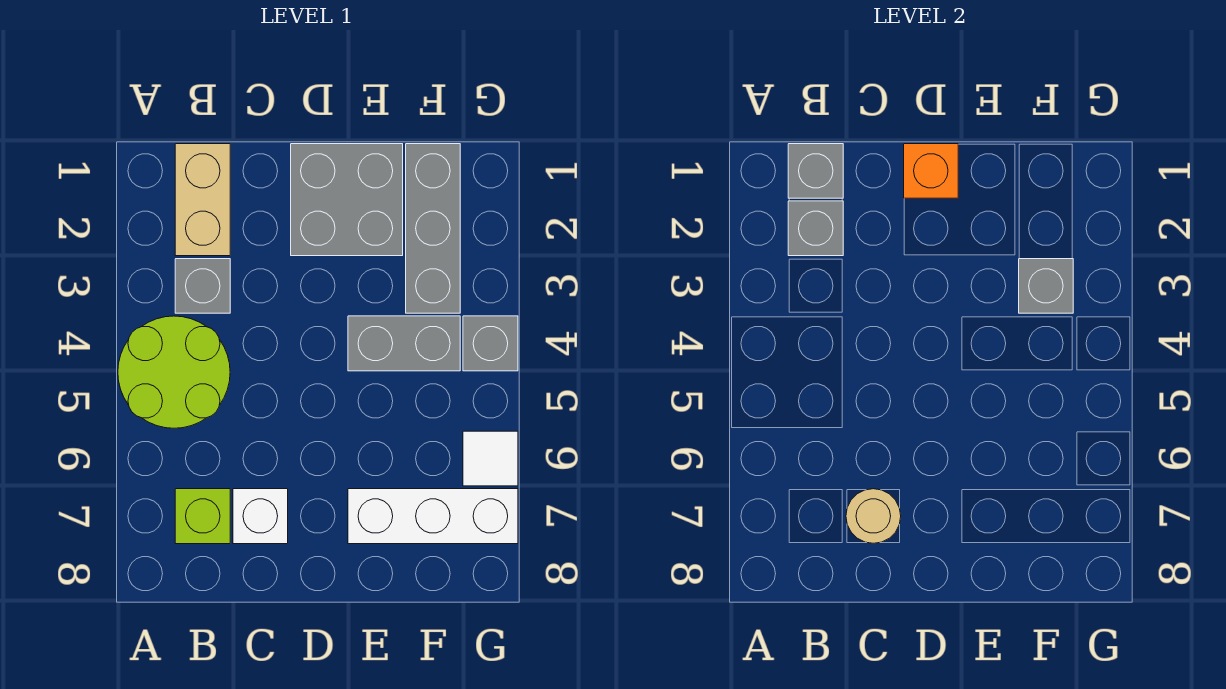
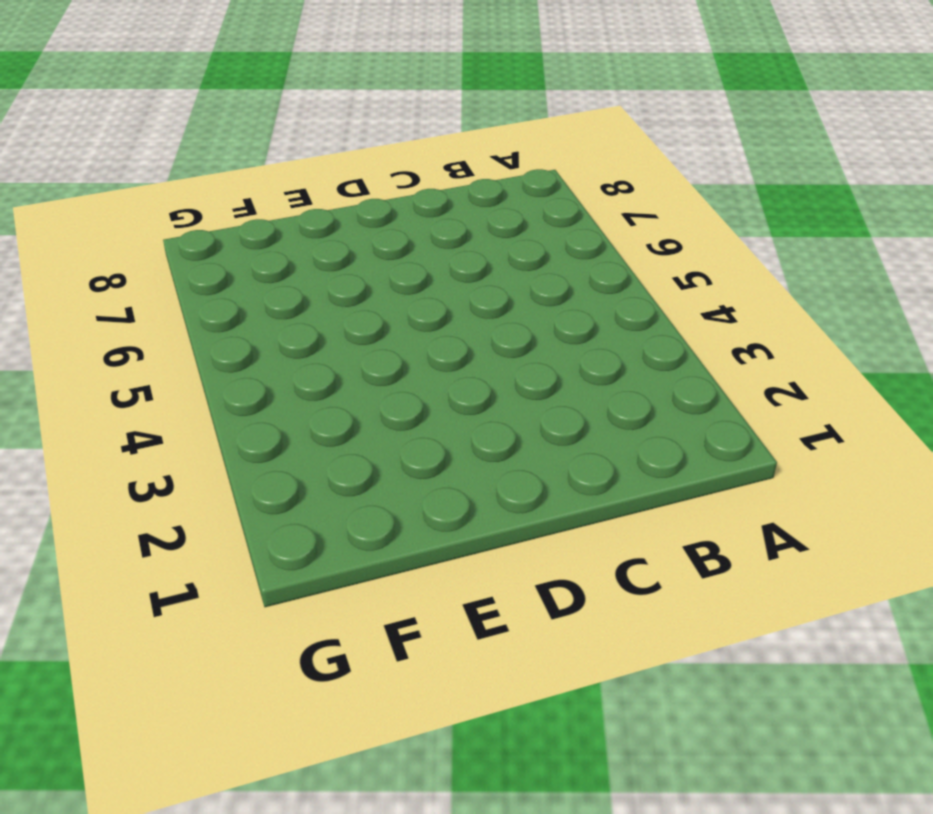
none -> lime 2x2 round brick [118,316,230,428]
none -> tan 1x2 brick [175,144,230,256]
none -> grey 1x1 brick [175,259,230,313]

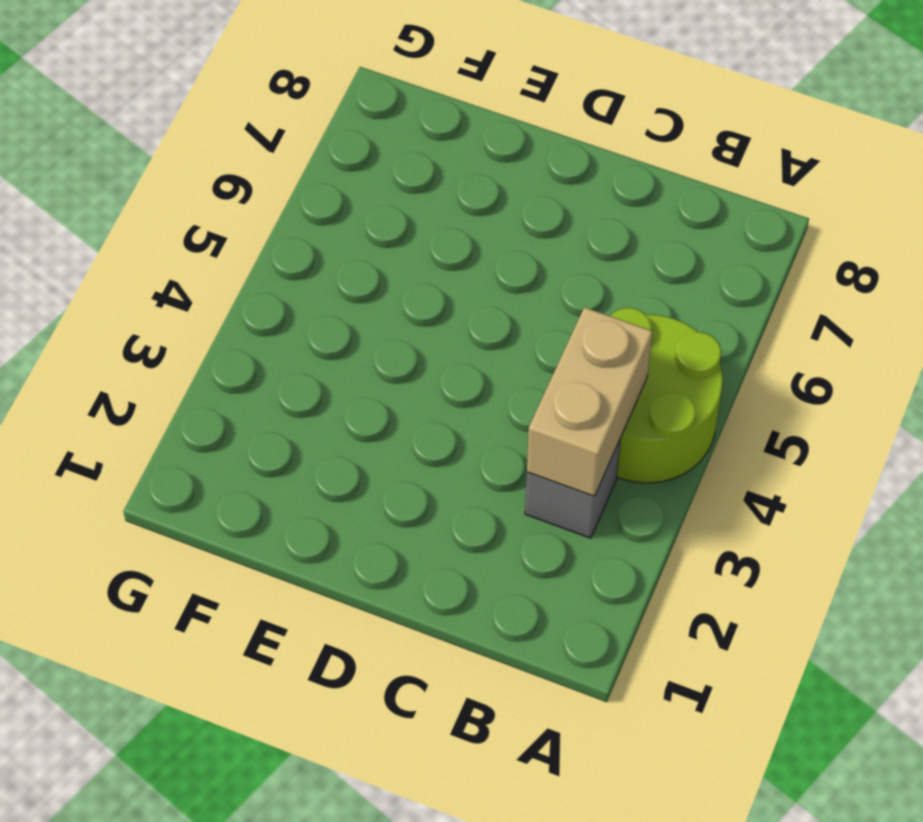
tan 1x2 brick [527,307,652,496] -> tan 1x2 brick moved to [175,144,230,256]
none -> lime 1x1 brick [175,489,230,544]
none -> white 1x1 brick [233,489,288,544]
none -> grey 2x2 brick [291,144,403,256]

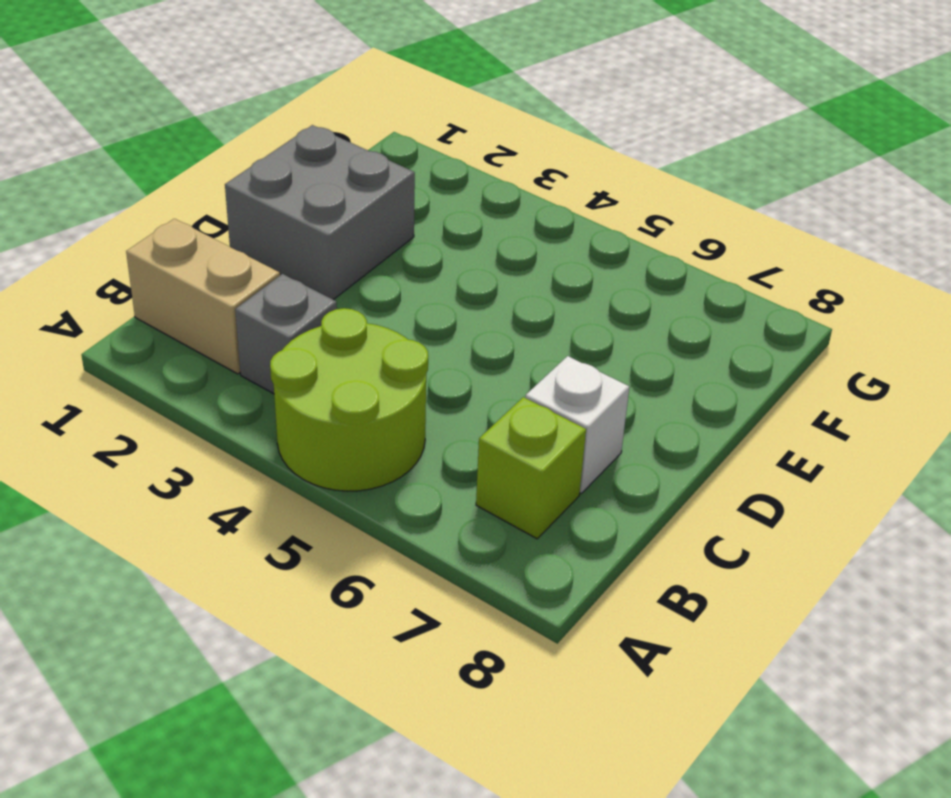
none -> grey 1x2 brick [348,316,460,371]
none -> white 1x3 brick [348,489,518,544]
none -> grey 1x3 brick [406,144,460,313]

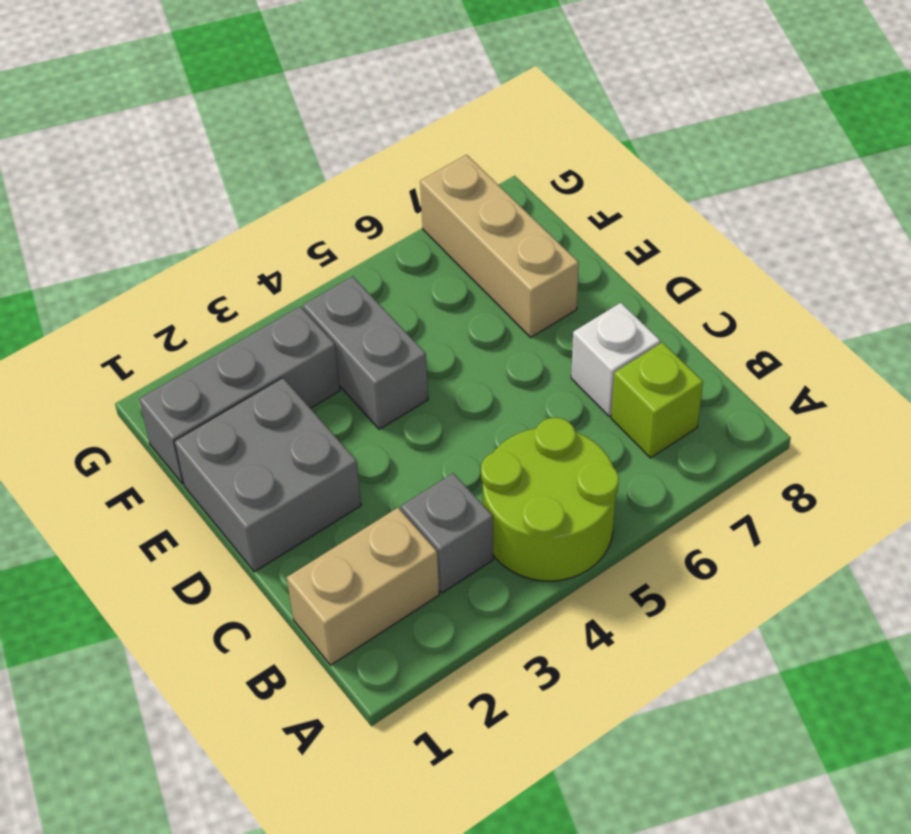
tan 1x3 brick [420,155,579,337] -> white 1x3 brick [348,489,518,544]
none -> grey 1x1 brick [463,316,518,371]
none -> white 1x1 tile [463,431,518,486]
none -> grey 1x1 brick [788,144,843,198]

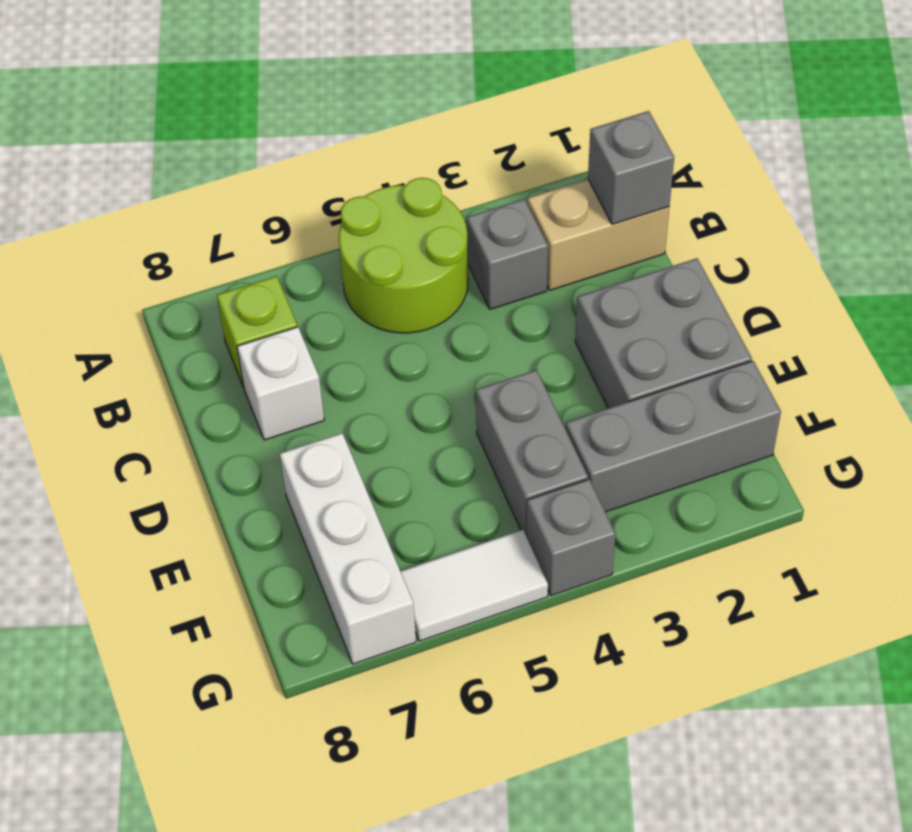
white 1x2 tile [400,530,548,641] -> white 1x1 tile [463,431,518,486]
none -> grey 1x1 brick [788,201,843,256]
none -> tan 1x1 round brick [846,489,901,543]
none -> orange 1x1 brick [904,144,958,198]

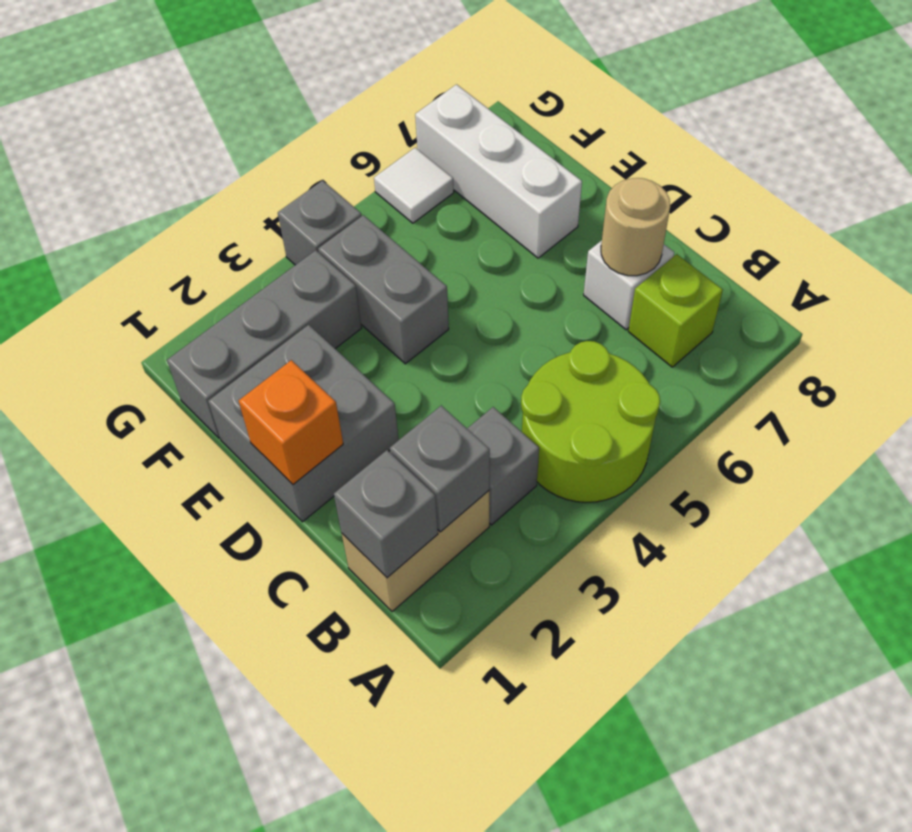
none -> grey 1x1 brick [1019,259,1073,313]

